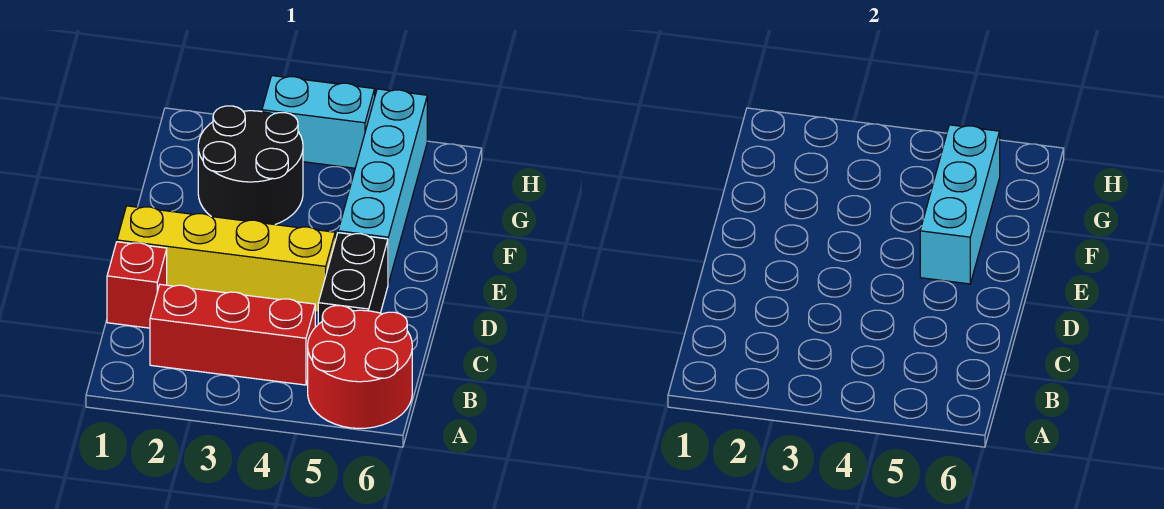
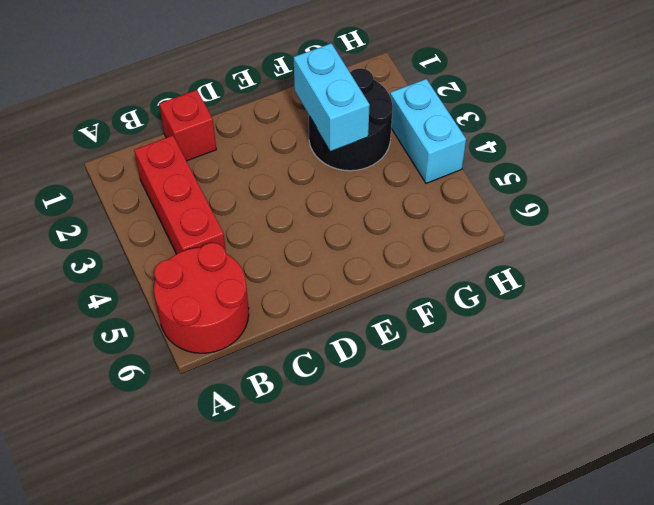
cyan 1x2 brick [294,43,370,151] -> none
none -> black 1x2 brick [318,233,388,324]
none -> yellow 1x4 brick [117,206,335,312]

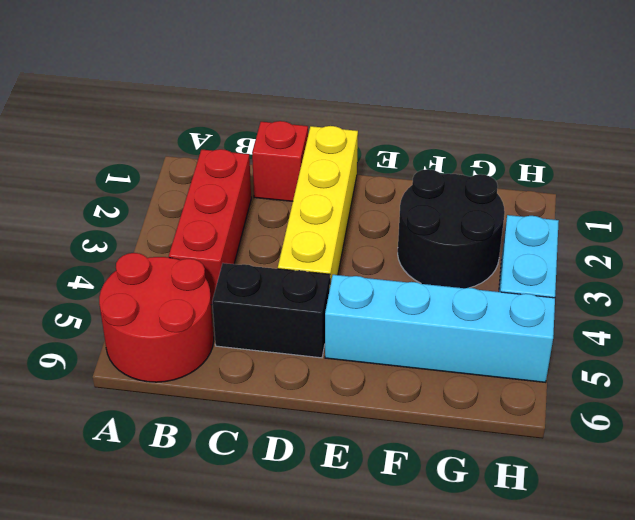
none -> cyan 1x3 brick [920,125,1000,284]

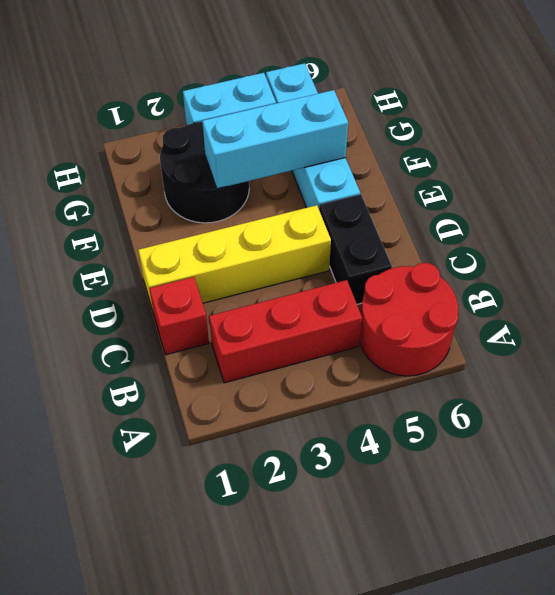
cyan 1x3 brick [202,90,348,189] -> cyan 1x3 brick turned to [920,125,1000,284]

